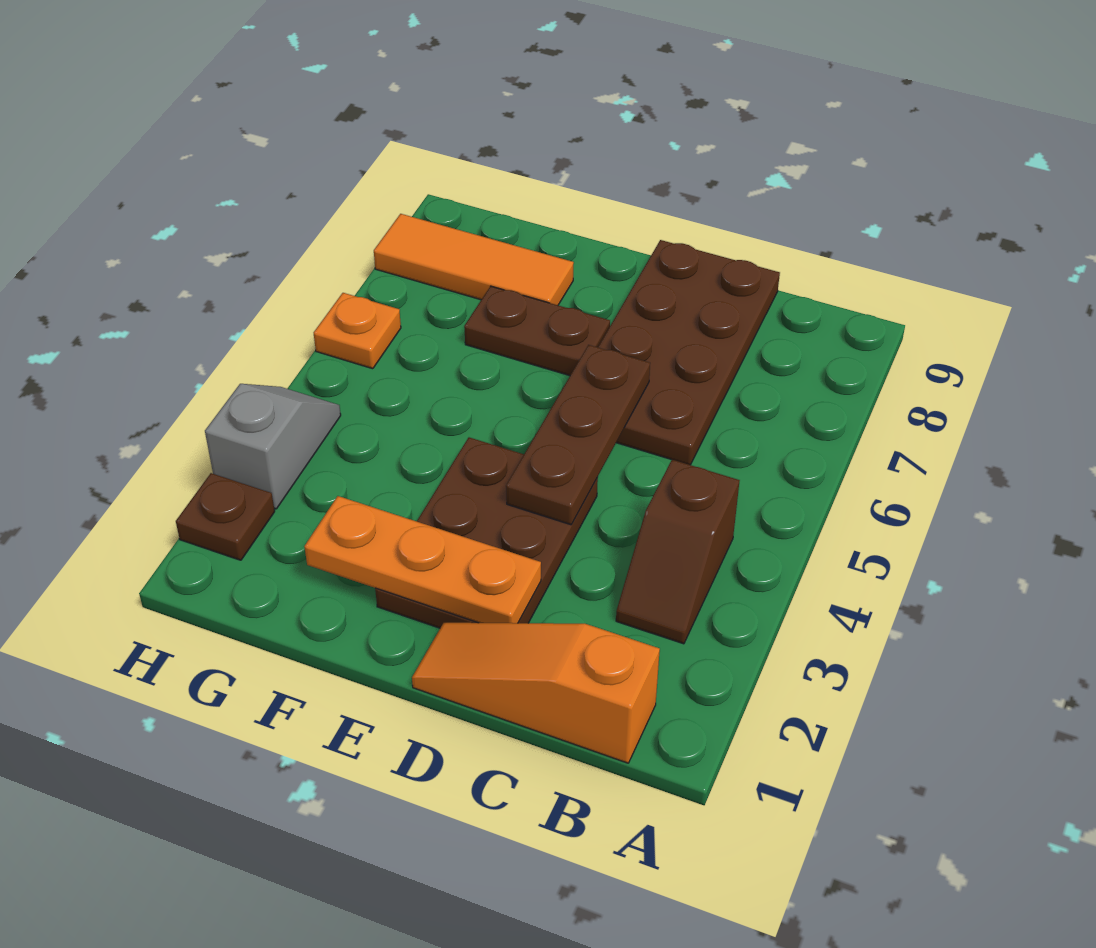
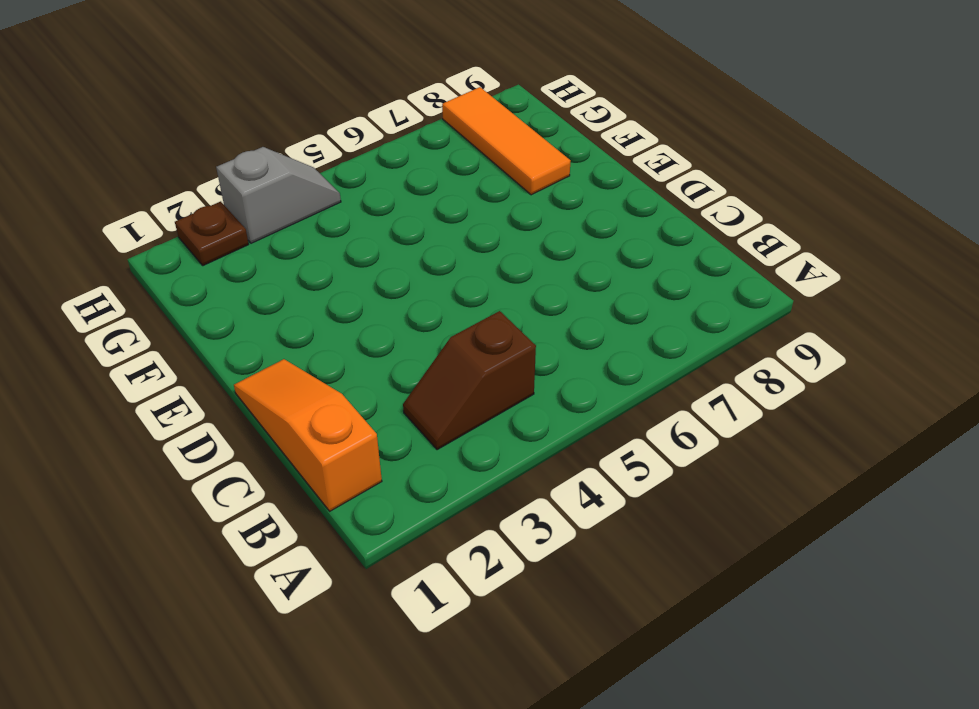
none -> brown 2x4 plate [598,240,780,465]
none -> brown 2x3 plate [375,437,598,628]

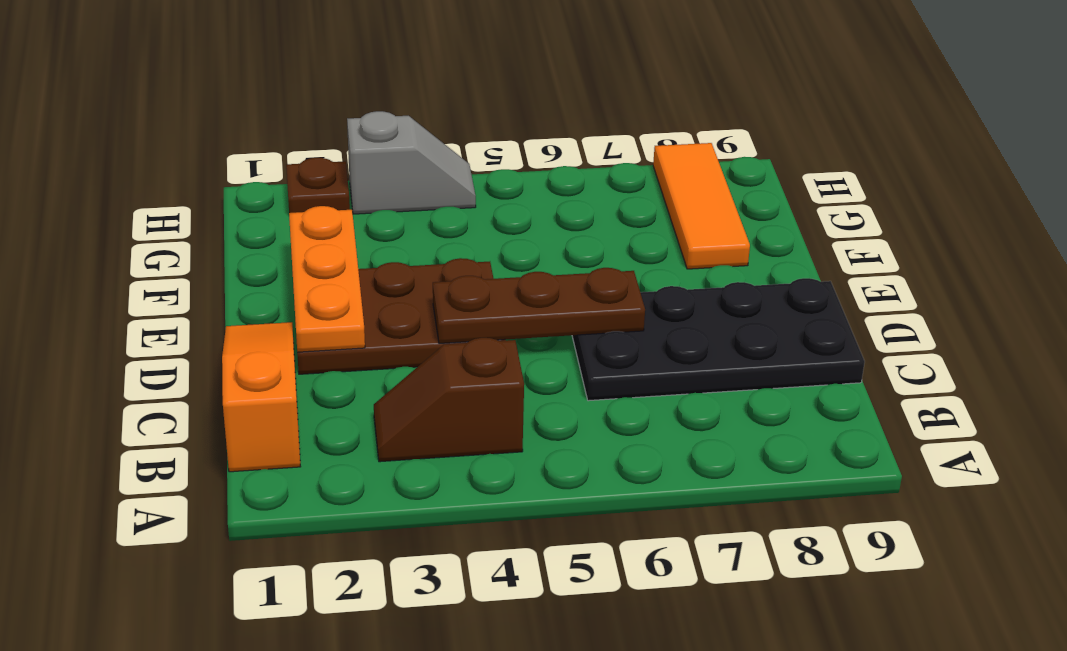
black 2x4 plate [572,278,865,401] -> brown 2x4 plate [598,240,780,465]
none -> brown 1x2 plate [464,286,610,376]
none -> orange 1x1 plate [314,293,401,369]

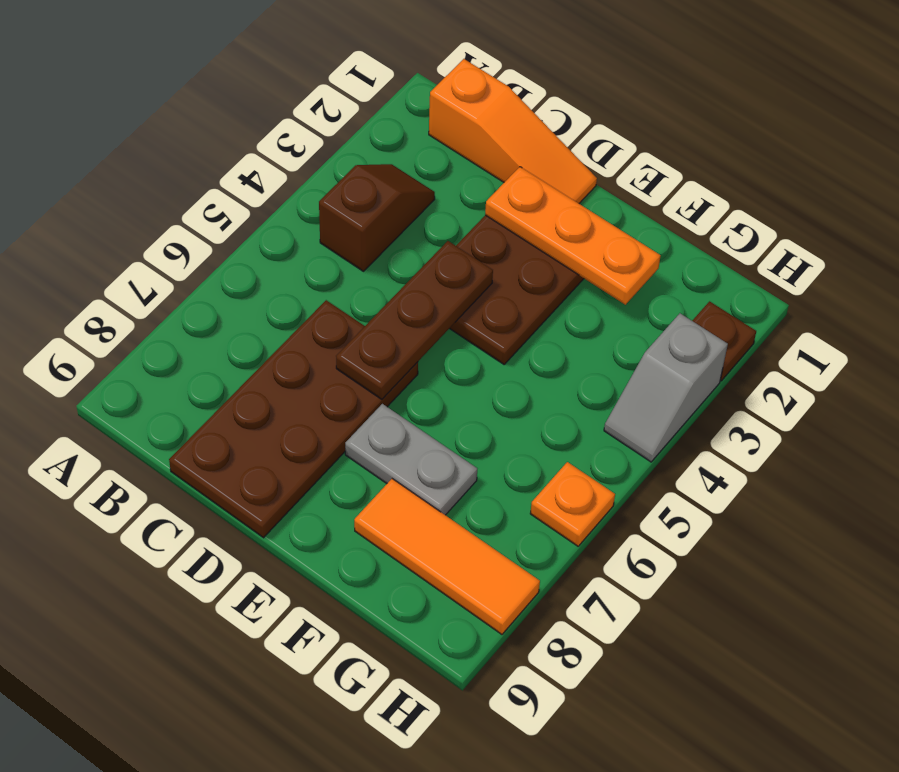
grey 1x2 plate [345,404,477,515] -> brown 1x2 plate [464,286,610,376]

